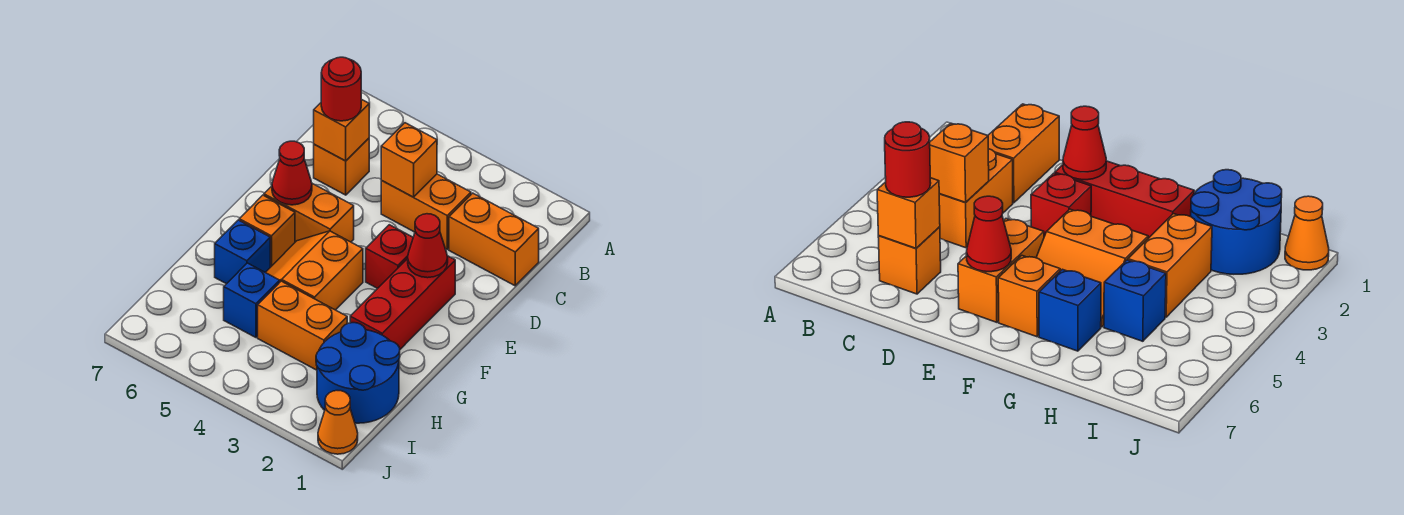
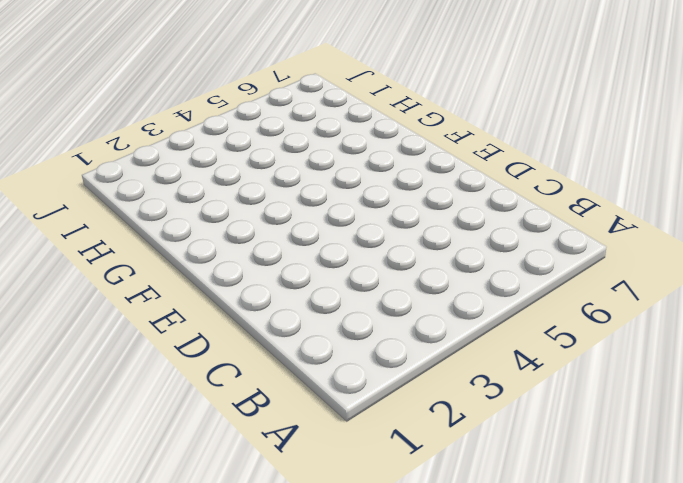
none -> orange 1x2 brick [449,193,539,286]
none -> orange 1x2 brick [381,174,471,249]
none -> orange 1x1 brick [314,138,369,195]

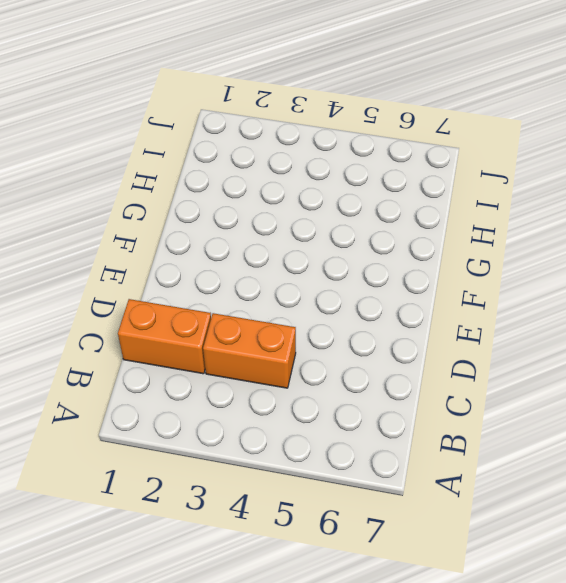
none -> orange 1x1 brick [314,138,369,195]
none -> red 1x3 brick [350,256,455,349]
none -> red 1x1 brick [366,225,413,288]

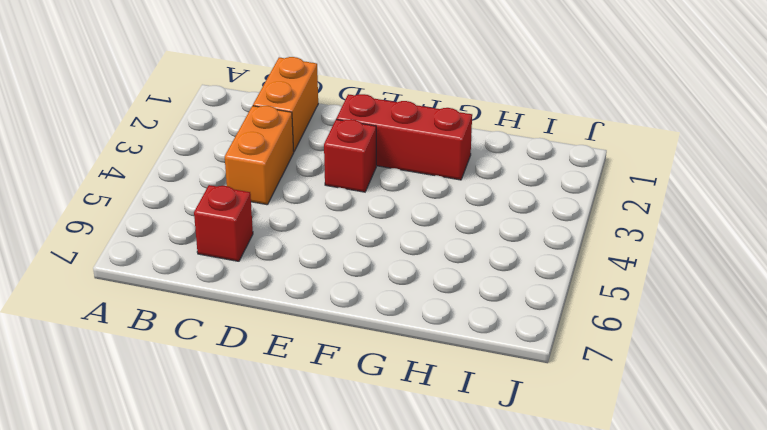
red 1x1 brick [194,185,253,261] -> orange 1x1 brick [314,138,369,195]
none -> orange 1x2 brick [264,184,354,242]
none -> orange 2x2 slope [265,231,363,310]
none -> orange 1x1 brick [239,195,295,267]

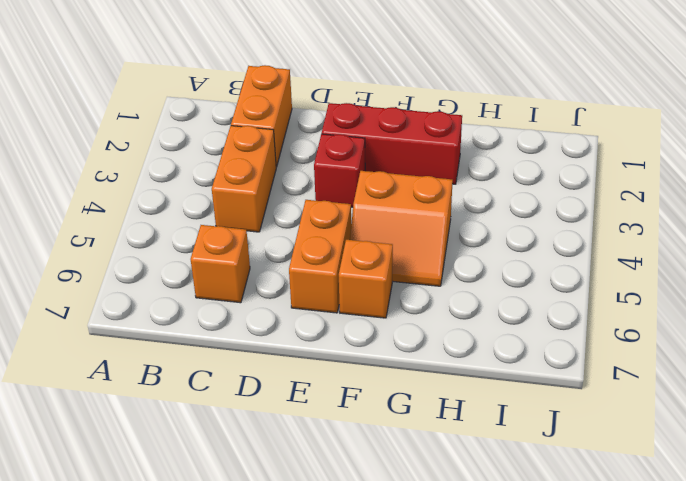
none -> blue 1x1 brick [215,220,270,284]
none -> blue 2x2 round brick [316,323,400,423]
none -> orange 1x2 brick [258,281,347,370]

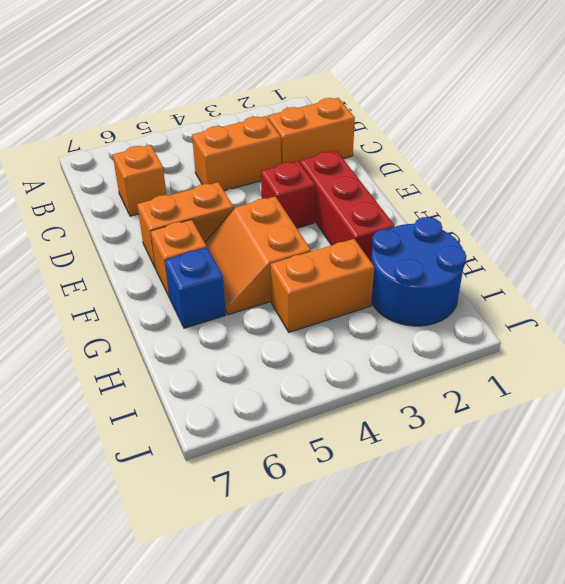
none -> blue 1x1 brick [224,263,280,337]
none -> orange 1x1 cone [318,391,358,454]
none -> orange 1x1 brick [381,123,437,197]

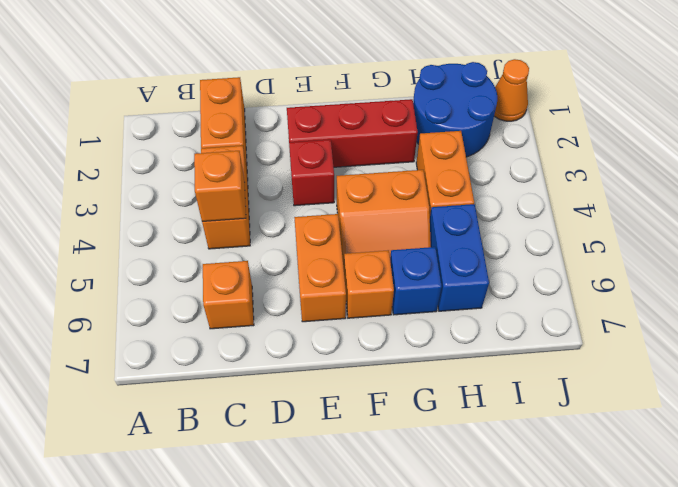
blue 1x2 brick [430,204,489,311] -> blue 1x1 brick [224,263,280,337]
none -> orange 1x1 brick [314,99,369,161]
none -> red 1x1 cone [408,214,448,278]
none -> red 1x1 cone [272,141,312,205]

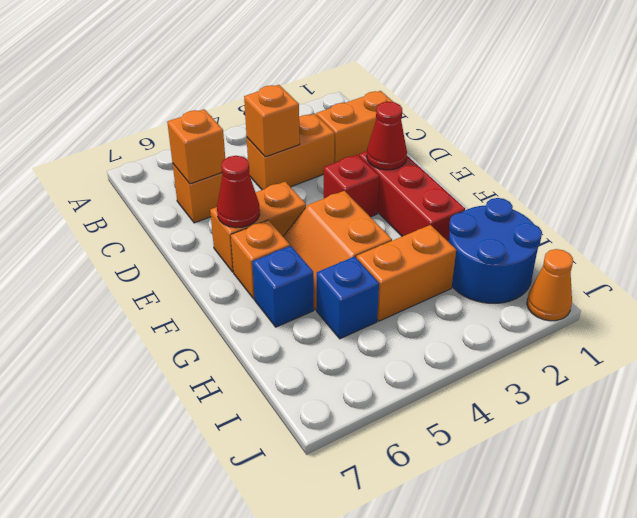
none -> red 1x1 round brick [321,57,361,121]

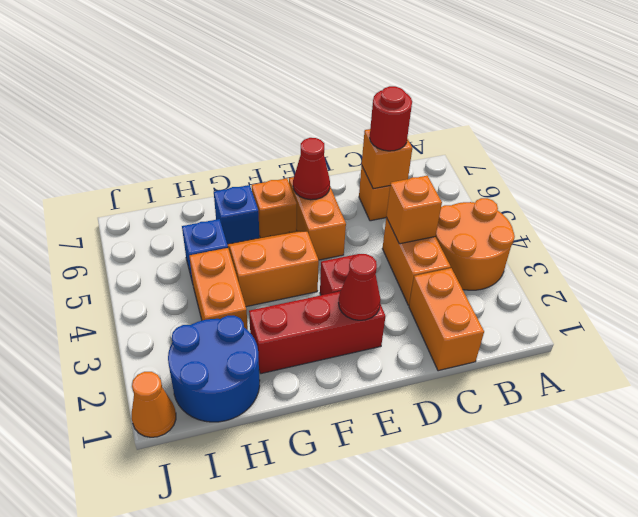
orange 2x2 round brick [436,198,515,290] -> none

